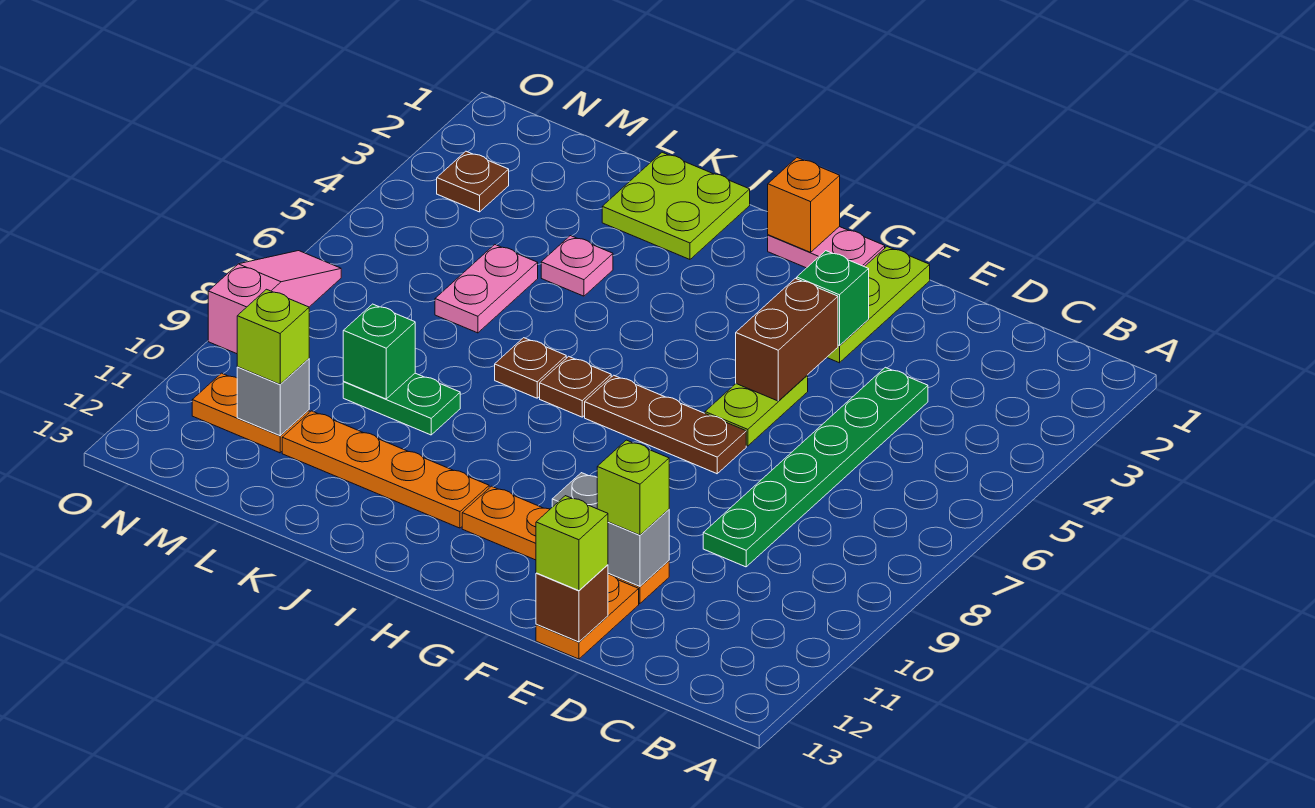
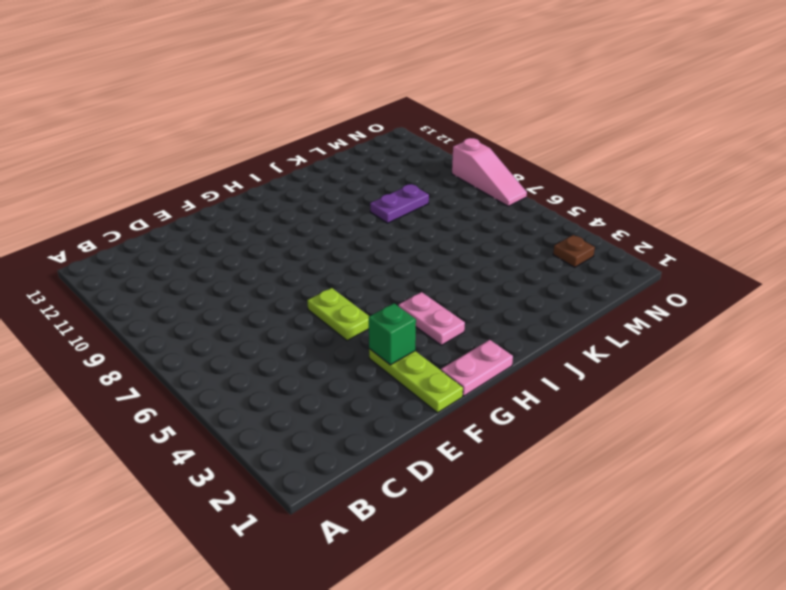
pink 1x2 plate [399,292,465,345] -> pink 1x2 plate moved to [435,245,538,333]
purple 1x2 plate [370,184,429,223] -> green 1x2 plate [343,373,460,435]
none -> green 1x6 plate [703,367,928,567]
none -> orange 1x4 plate [462,486,669,604]
none -> orange 1x2 plate [536,574,639,659]

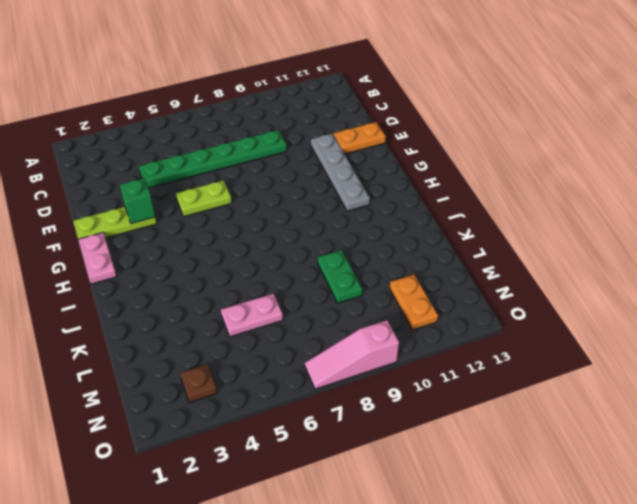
grey 1x4 plate [311,134,370,211] -> orange 1x4 plate [462,486,669,604]
none -> brown 1x3 plate [585,375,746,474]
none -> brown 1x1 plate [540,356,611,417]
none -> orange 1x4 plate [282,411,489,528]

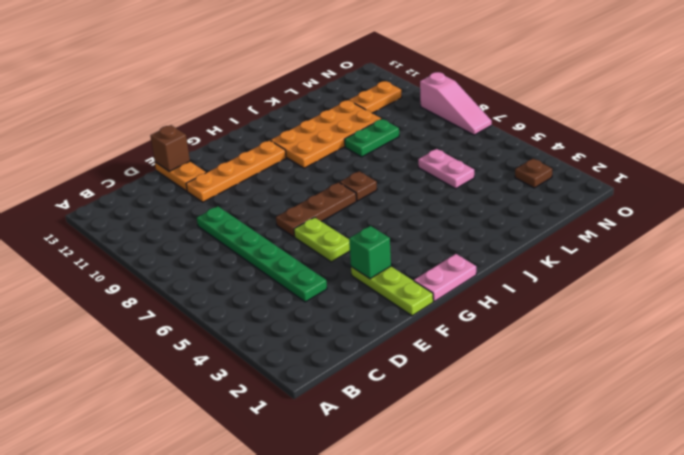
orange 2x4 plate [271,100,381,168] -> orange 1x4 plate [282,411,489,528]
none -> lime 2x2 plate [602,152,750,259]
none -> brown 1x1 plate [495,338,566,398]
none -> pink 1x1 plate [541,236,613,296]

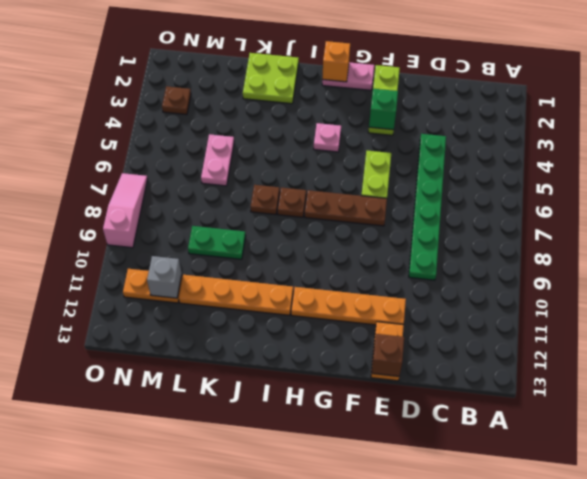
pink 1x1 plate [314,123,341,152] -> pink 1x1 plate moved to [541,236,613,296]
none -> grey 1x2 brick [552,473,669,586]
none -> brown 1x2 brick [736,278,838,401]
none -> green 1x1 brick [343,304,415,399]

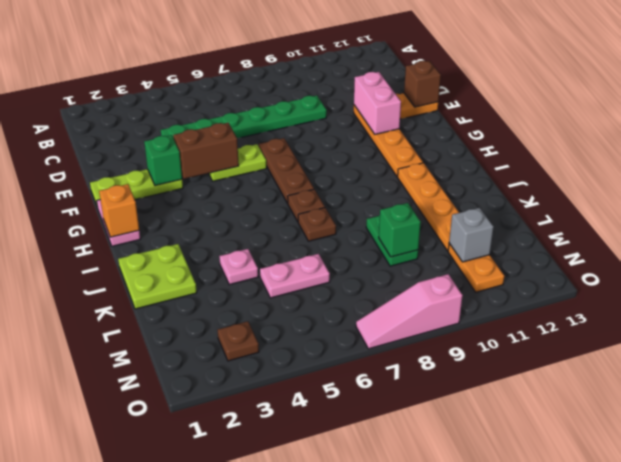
pink 1x2 brick [354,72,401,134] -> grey 1x2 brick [552,473,669,586]
none -> lime 1x1 brick [597,440,669,535]
none -> lime 1x1 brick [536,496,608,591]
none -> lime 1x1 brick [237,289,309,384]

